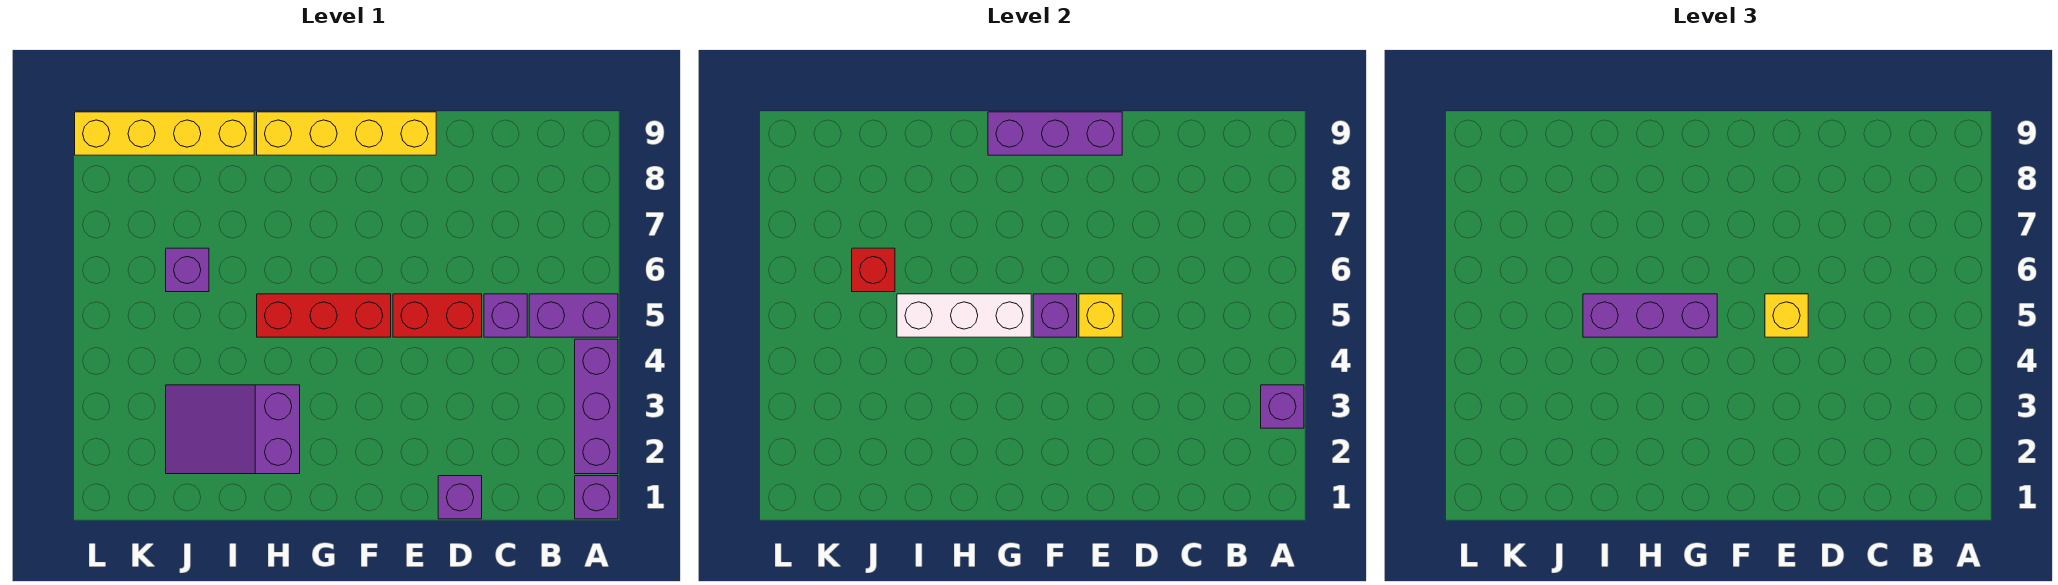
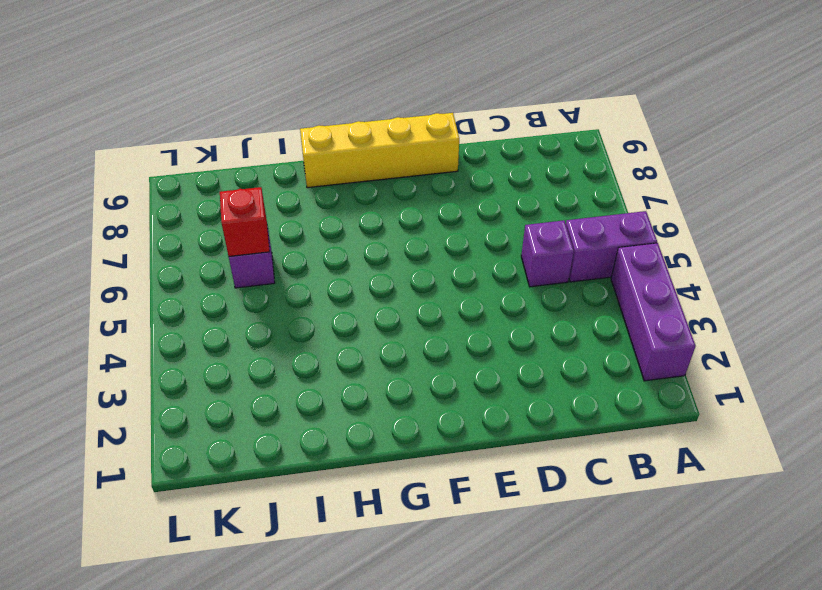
none -> purple 1x1 brick [575,476,618,519]
none -> purple 1x1 brick [438,476,482,519]
none -> red 1x2 brick [393,294,482,337]

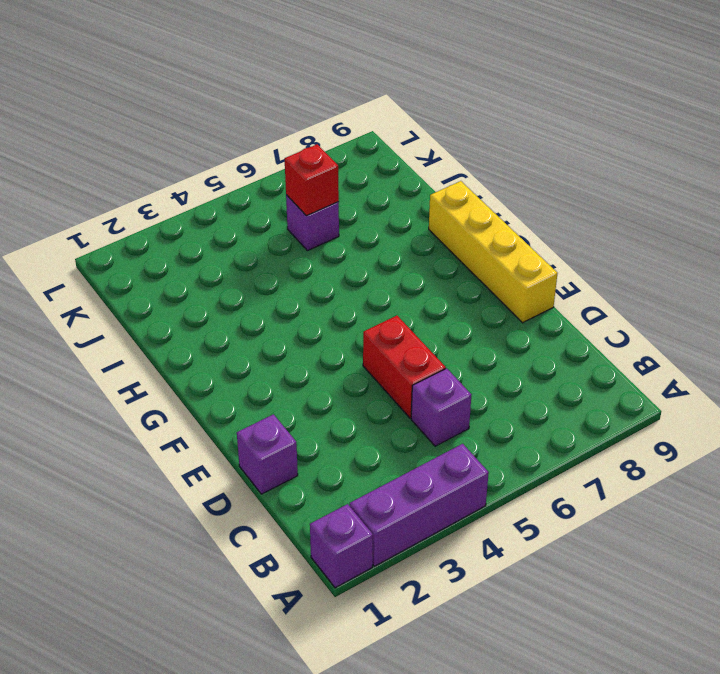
none -> purple 1x2 brick [529,294,618,337]
none -> red 1x3 brick [257,294,391,337]
none -> purple 2x3 slope [166,385,300,474]

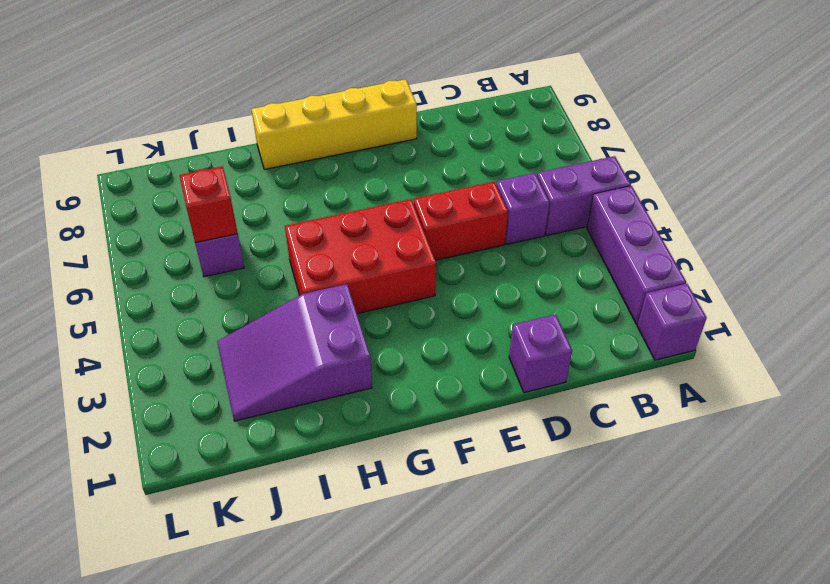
red 2x3 brick [285,199,436,314] -> red 1x3 brick [257,294,391,337]
none -> yellow 1x4 brick [75,112,254,155]
none -> purple 1x1 brick [1261,385,1304,428]
none -> yellow 1x1 brick [1079,294,1122,337]

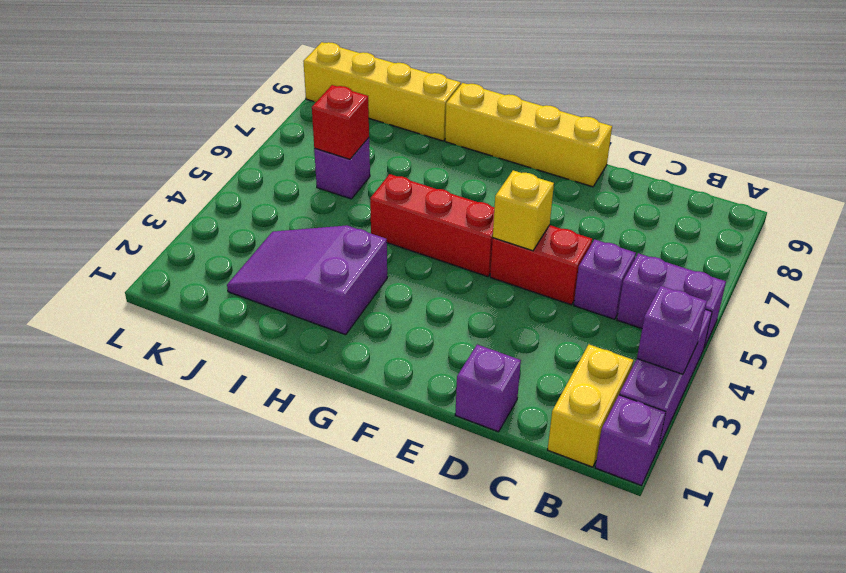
yellow 1x2 brick [548,345,633,467] -> none
none -> purple 1x3 brick [988,112,1122,155]
none -> purple 1x1 brick [1033,294,1077,337]
none -> white 1x3 brick [897,294,1031,337]

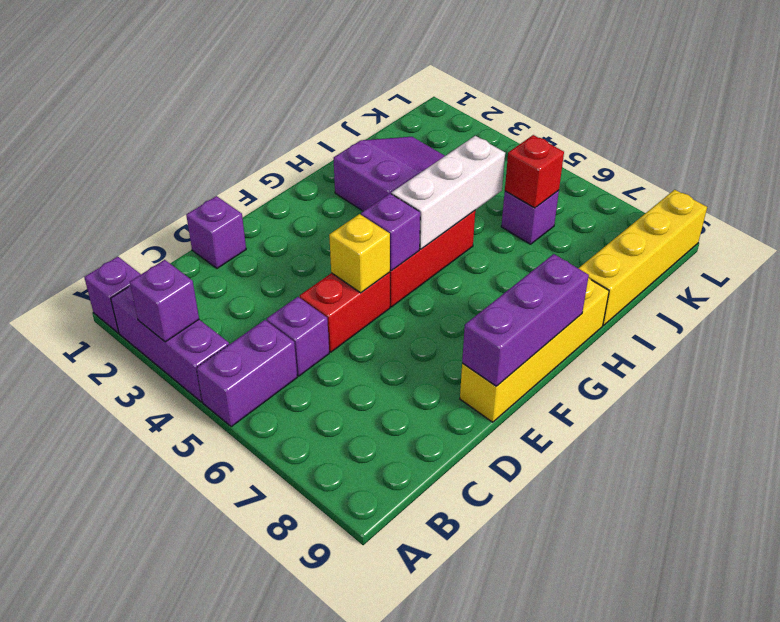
none -> yellow 1x1 brick [1765,294,1808,337]
none -> purple 1x3 brick [1583,294,1717,337]

